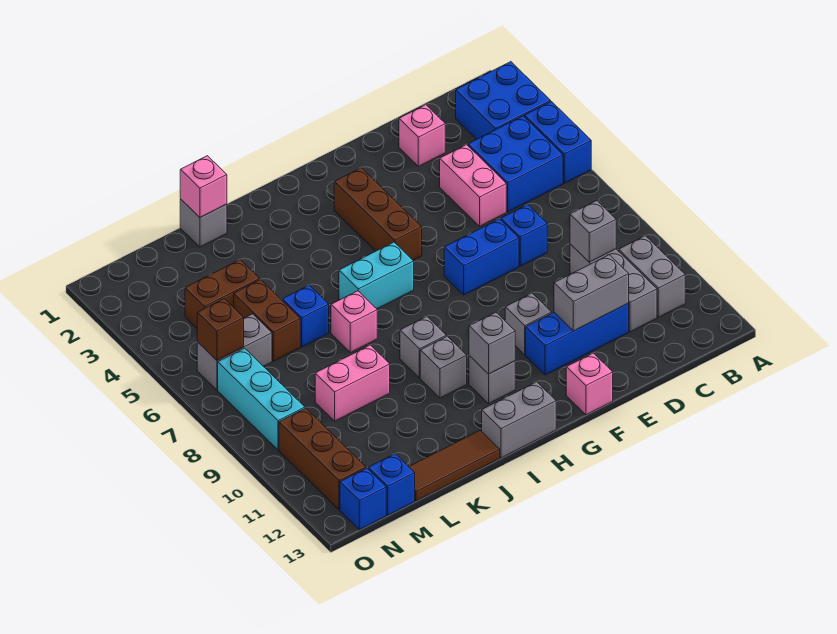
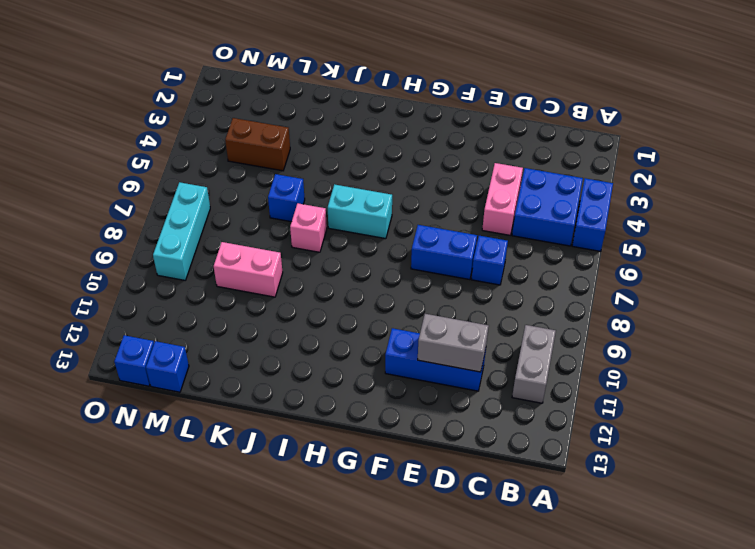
none -> blue 2x2 brick [456,62,551,139]
none -> grey 1x3 brick [570,244,657,332]
none -> pink 1x1 brick [399,105,445,166]
none -> grey 1x1 brick [505,293,552,355]

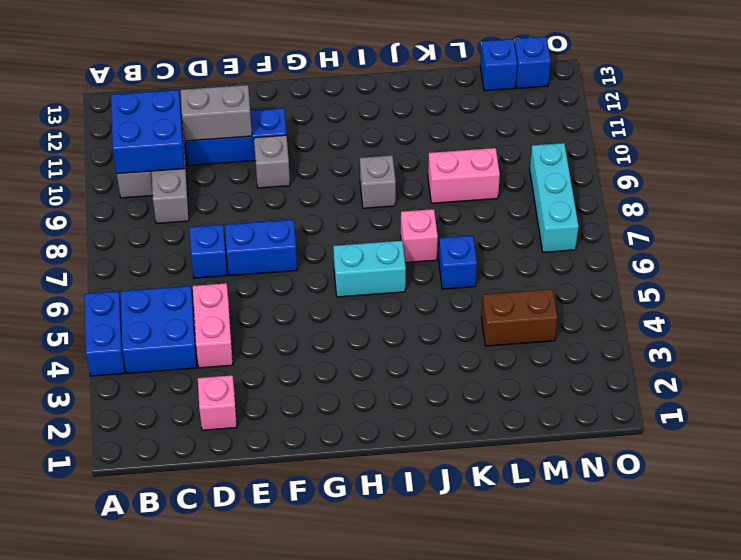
blue 2x2 brick [111,90,185,174] -> blue 2x2 brick moved to [456,62,551,139]
none -> pink 1x1 brick [566,353,613,415]
none -> brown 1x3 brick [334,168,422,260]
none -> grey 1x1 brick [469,356,515,403]
none -> grey 1x2 brick [482,382,556,458]

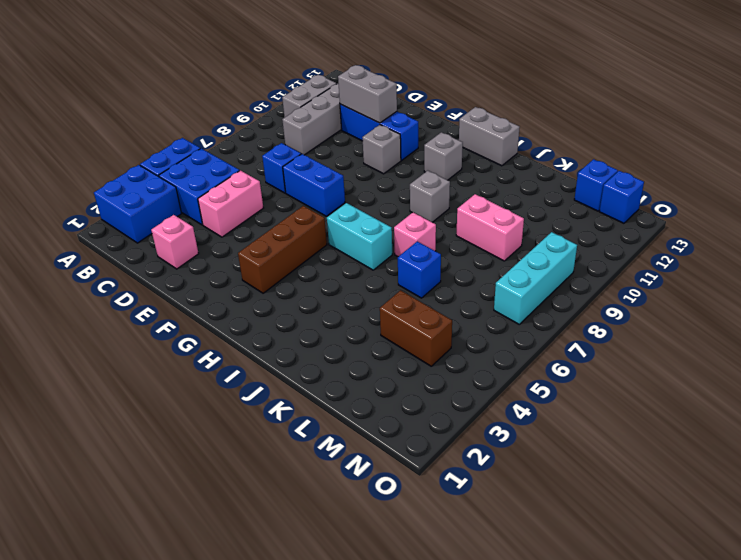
none -> pink 1x1 brick [566,353,613,415]
none -> grey 1x1 brick [420,336,467,398]
none -> brown 1x3 tile [409,431,500,501]
none -> grey 1x1 brick [180,199,227,247]

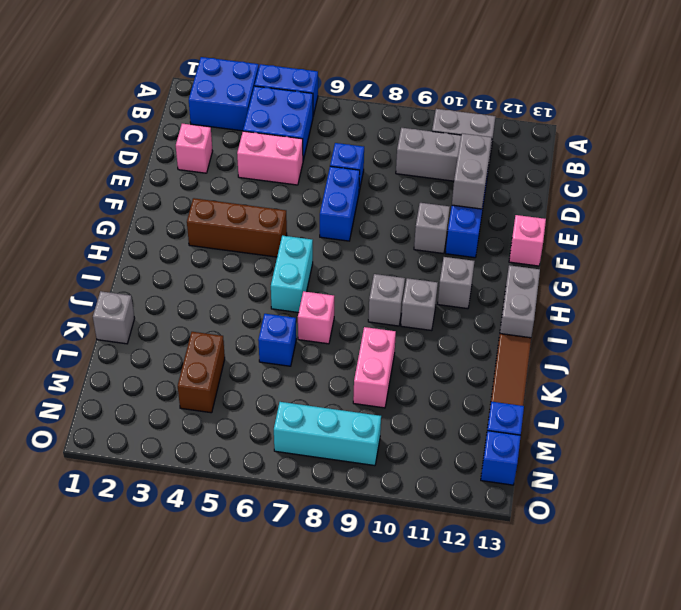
none -> brown 1x2 brick [234,280,300,361]
none -> grey 1x2 brick [197,314,272,390]
none -> brown 1x3 brick [279,408,366,510]
none -> grey 1x1 brick [570,201,616,262]

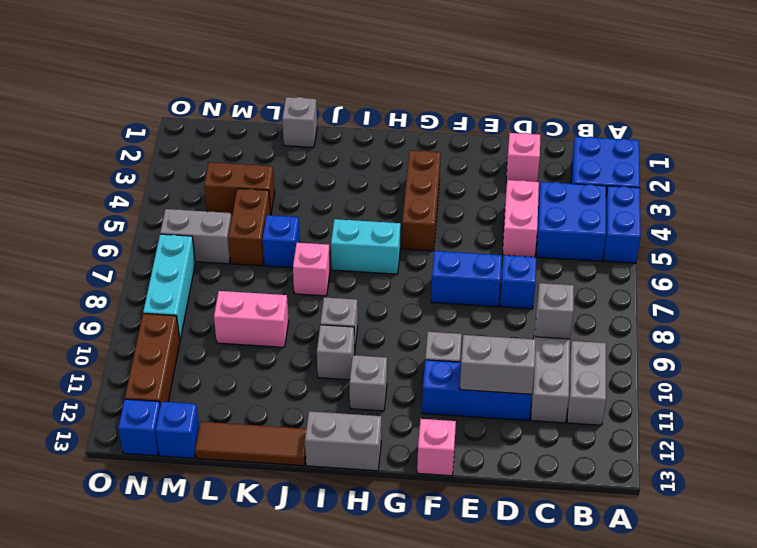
none -> grey 1x1 brick [469,312,515,374]
none -> pink 1x1 brick [180,156,227,217]
none -> brown 1x1 brick [197,299,244,360]

